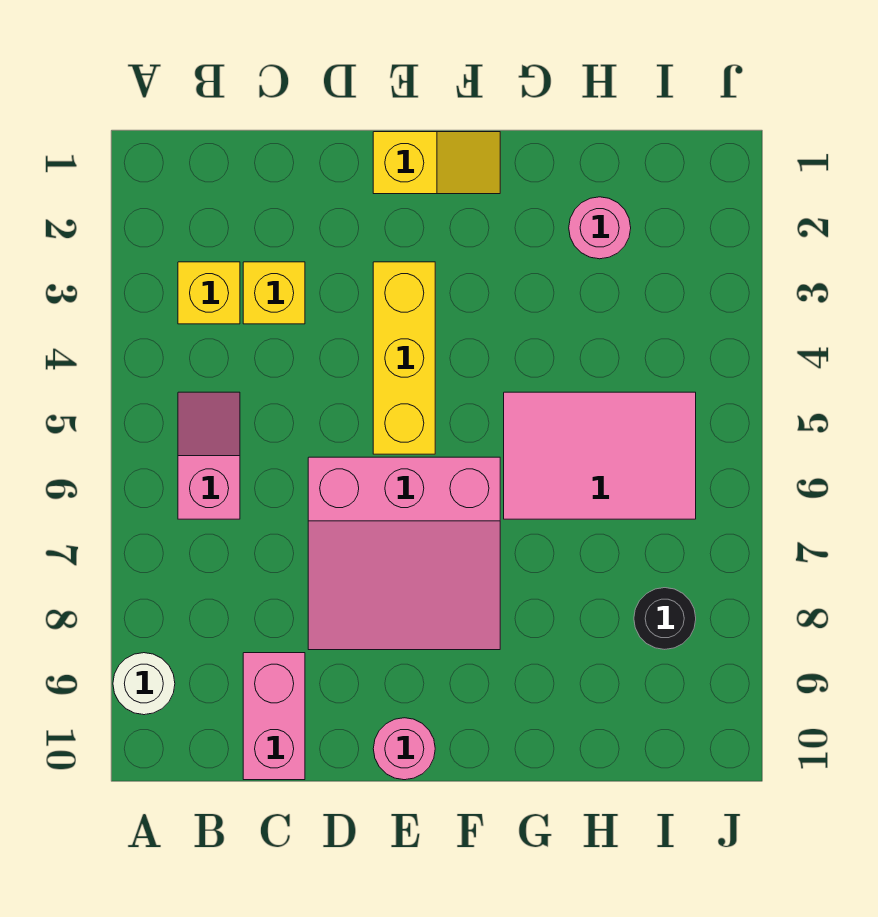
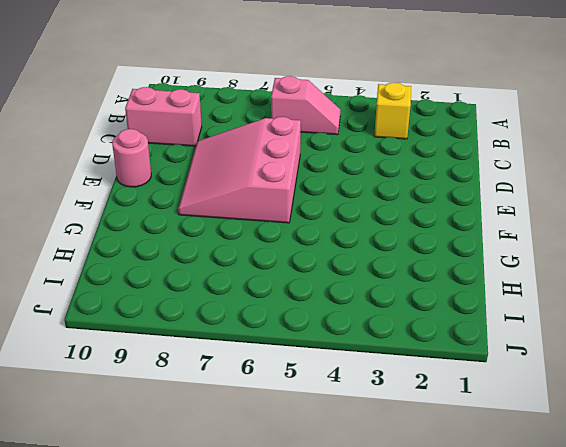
none -> white 1x1 round brick [113,653,175,715]
none -> yellow 1x1 brick [243,262,305,324]
none -> yellow 1x2 slope [373,132,500,194]

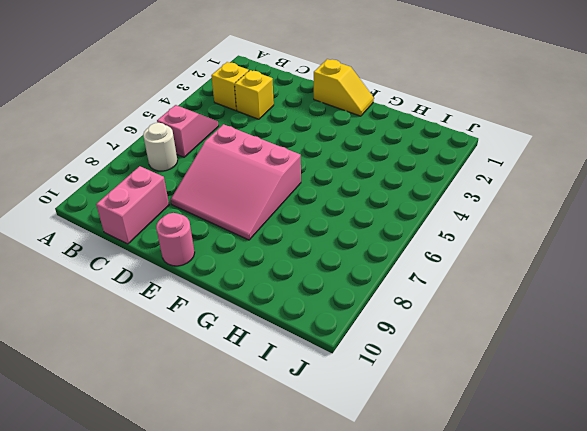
white 1x1 round brick [143,123,178,171] -> white 1x1 round brick moved to [113,653,175,715]
none -> yellow 1x3 brick [373,262,435,454]
none -> pink 2x3 tile [504,392,696,519]
none -> pink 1x1 round brick [569,197,631,259]

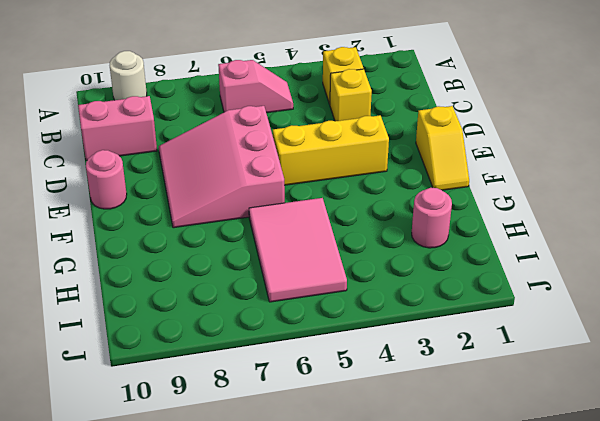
none -> black 1x1 round brick [634,588,696,649]

